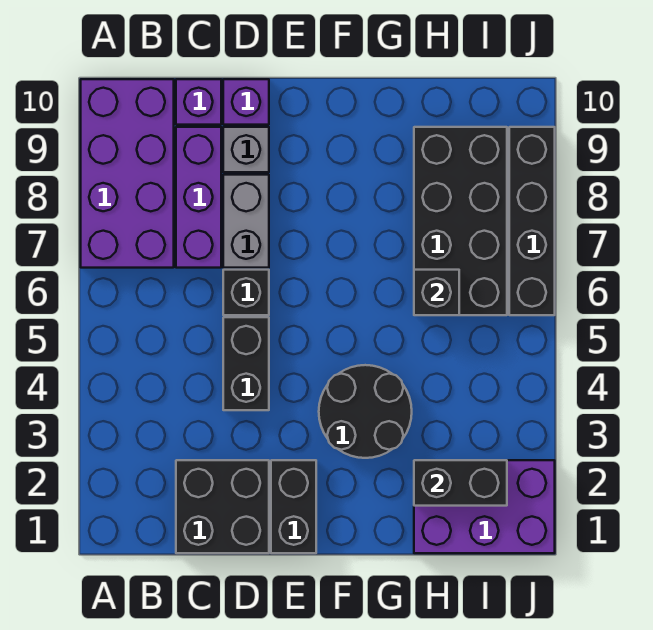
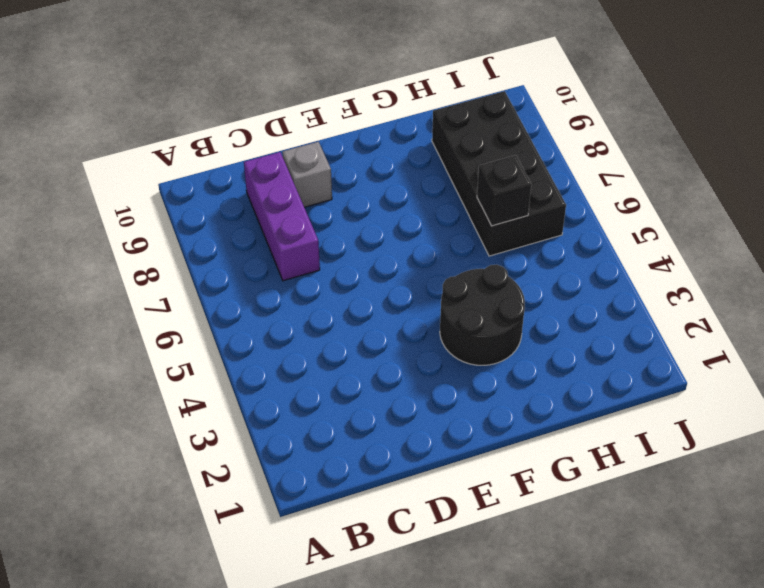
none -> purple 2x4 brick [81,79,174,268]
none -> black 2x2 brick [176,460,269,553]
none -> purple 1x1 brick [176,79,221,125]

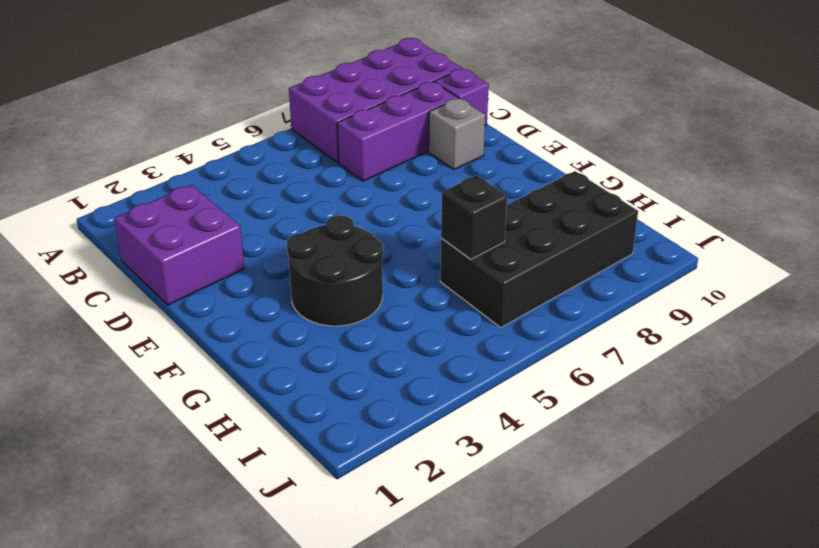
purple 2x2 brick [114,185,244,305] -> black 2x2 brick [176,460,269,553]
none -> black 1x2 brick [223,317,269,410]
none -> black 1x1 brick [223,270,269,315]
none -> grey 1x2 brick [223,175,269,268]

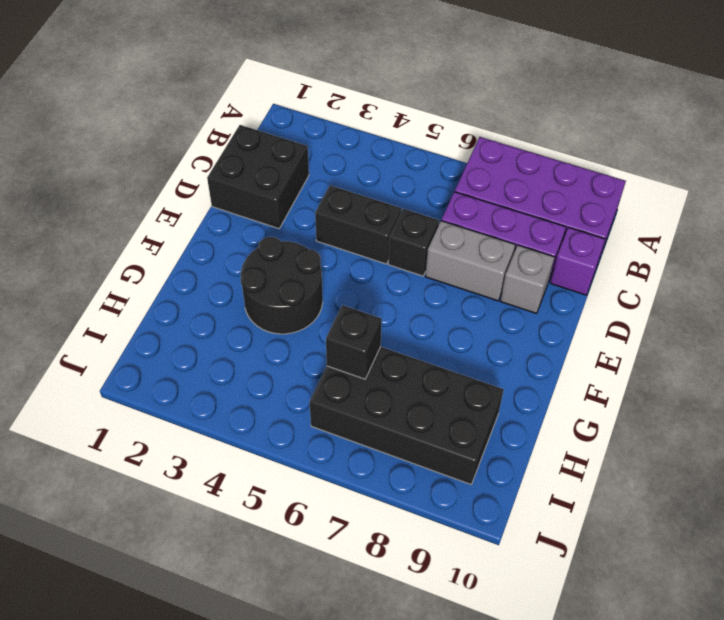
none -> purple 1x1 brick [223,79,269,125]
none -> black 1x2 brick [271,460,316,553]
none -> purple 2x3 brick [414,460,555,553]

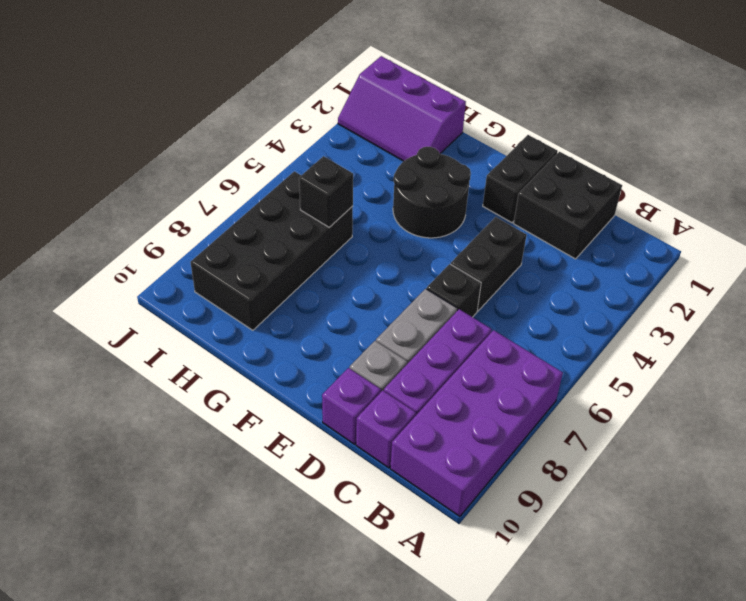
purple 2x3 slope [338,56,466,161] -> purple 2x3 brick [414,460,555,553]
none -> black 1x4 brick [509,127,555,315]
none -> black 1x2 brick [414,460,507,506]

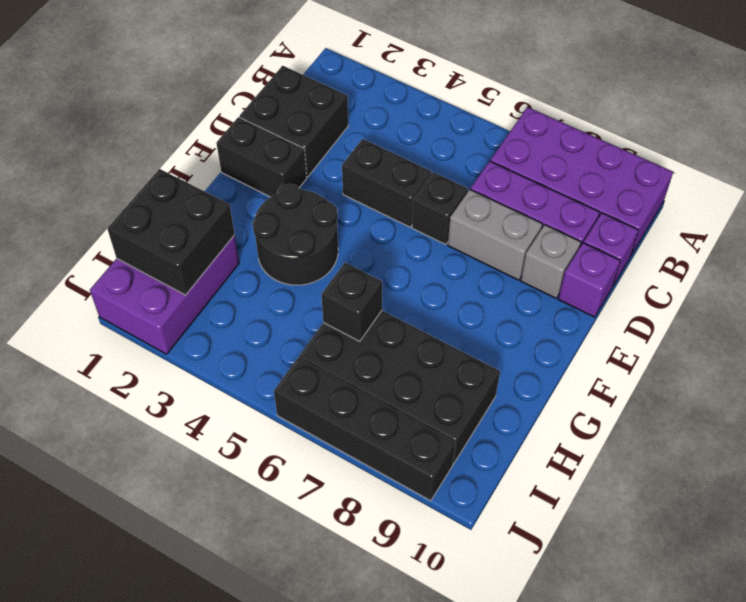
black 2x2 brick [107,169,235,295] -> black 1x2 brick [414,460,507,506]

